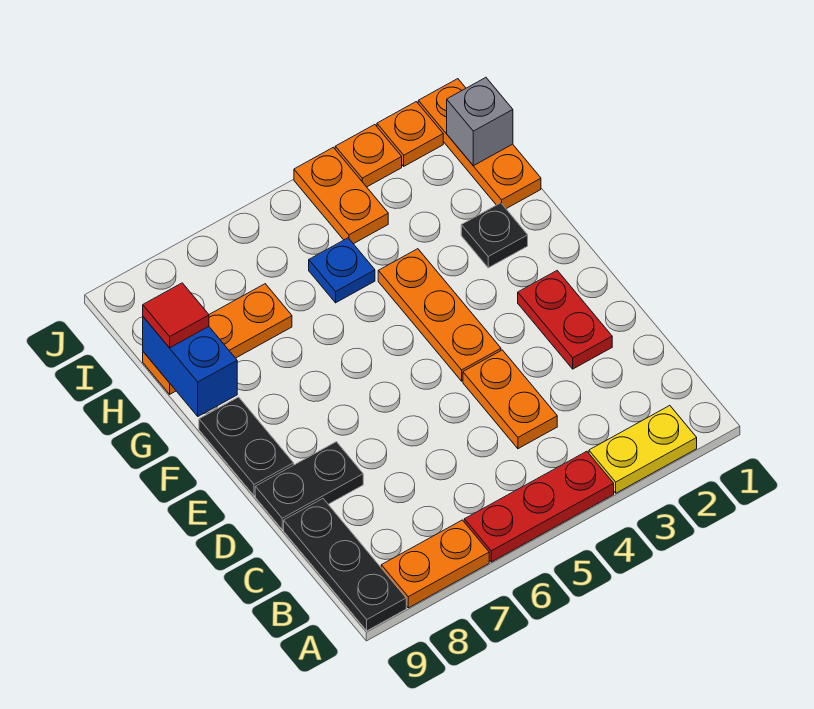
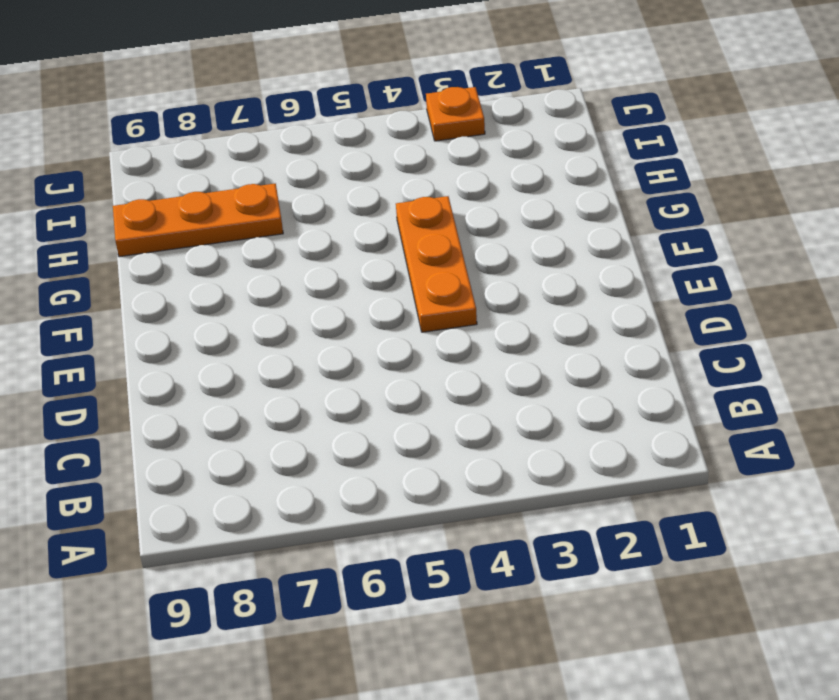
none -> yellow 1x2 plate [589,406,697,493]
none -> red 1x3 plate [464,451,614,562]
none -> orange 1x2 plate [381,520,489,608]

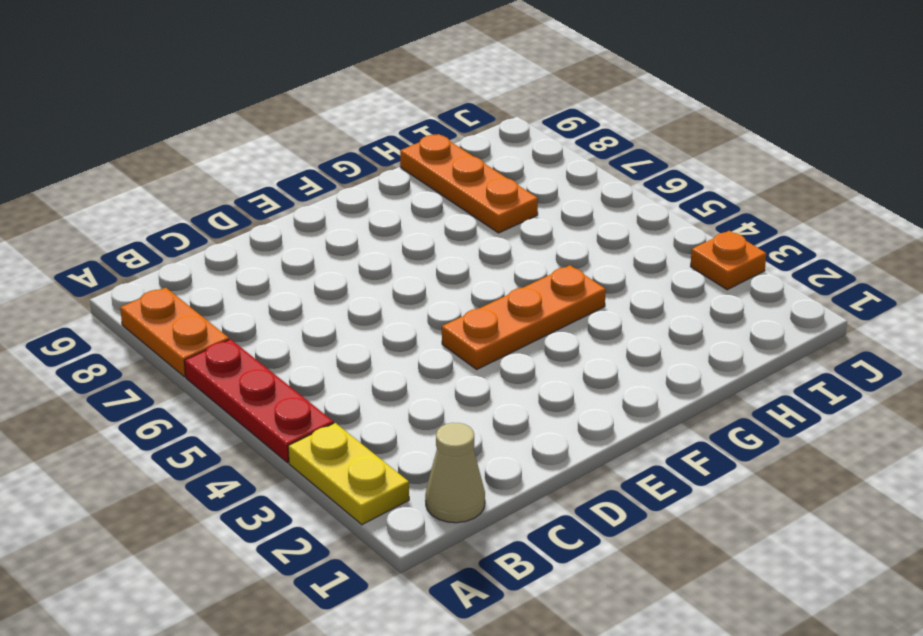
tan 1x1 cone [425,423,485,523] -> none
none -> black 1x3 plate [284,499,406,631]
none -> orange 1x2 plate [463,350,557,449]
none -> red 1x2 plate [518,271,612,369]

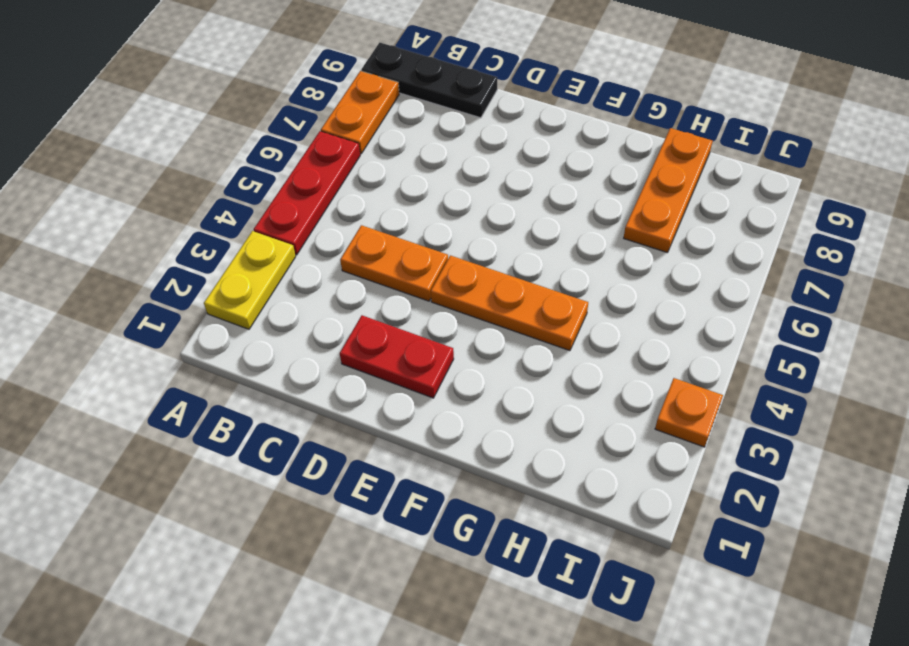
none -> black 1x2 plate [255,442,363,529]
none -> black 1x2 plate [199,397,294,496]
none -> black 1x1 plate [461,203,528,268]

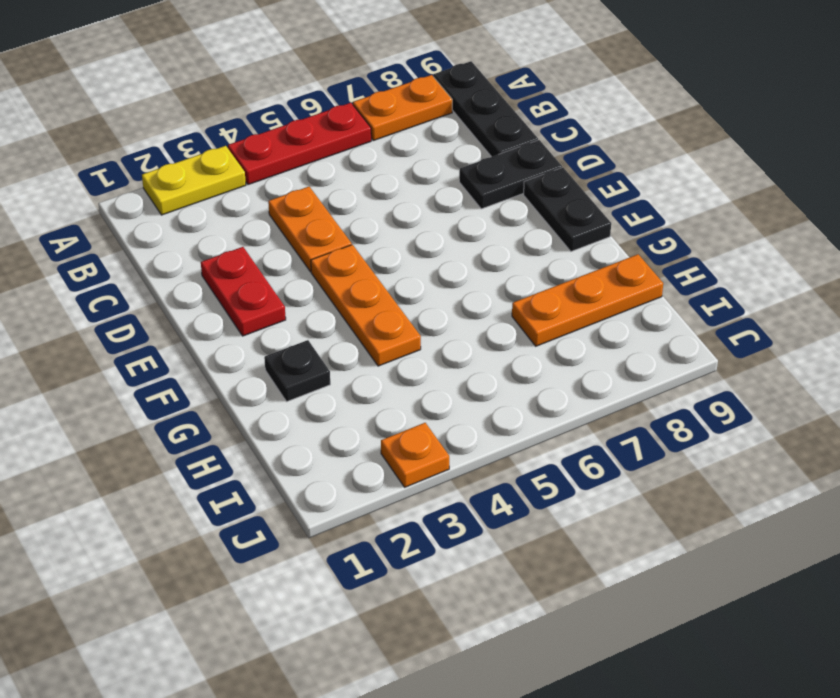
none -> orange 1x3 plate [418,79,541,209]
none -> blue 1x1 plate [309,238,375,303]
none -> orange 1x2 plate [294,147,388,244]

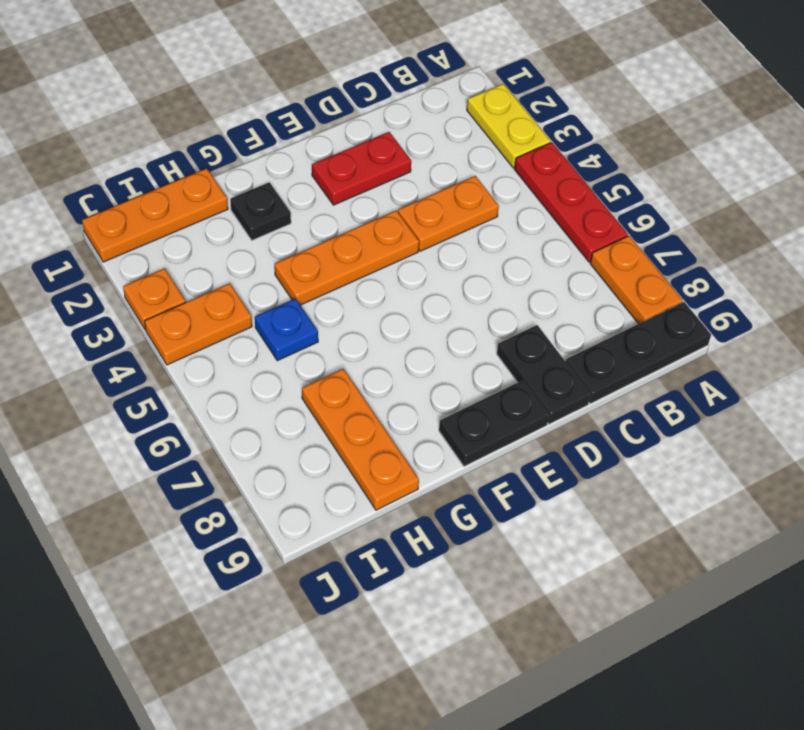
none -> orange 1x1 plate [377,102,443,166]
none -> blue 1x2 brick [143,317,237,416]
none -> grey 1x1 brick [447,78,513,166]

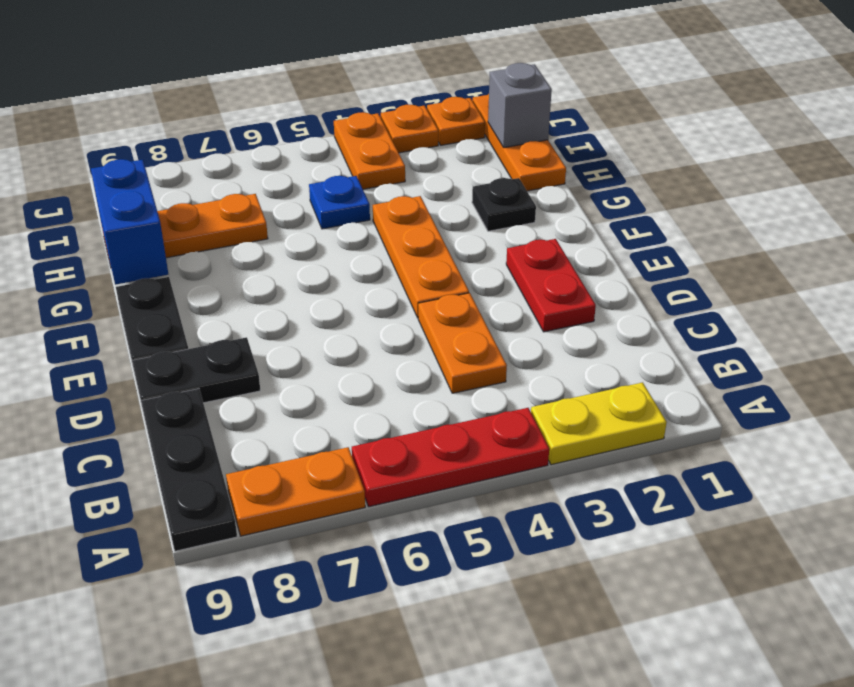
none -> red 1x1 tile [143,283,209,348]

